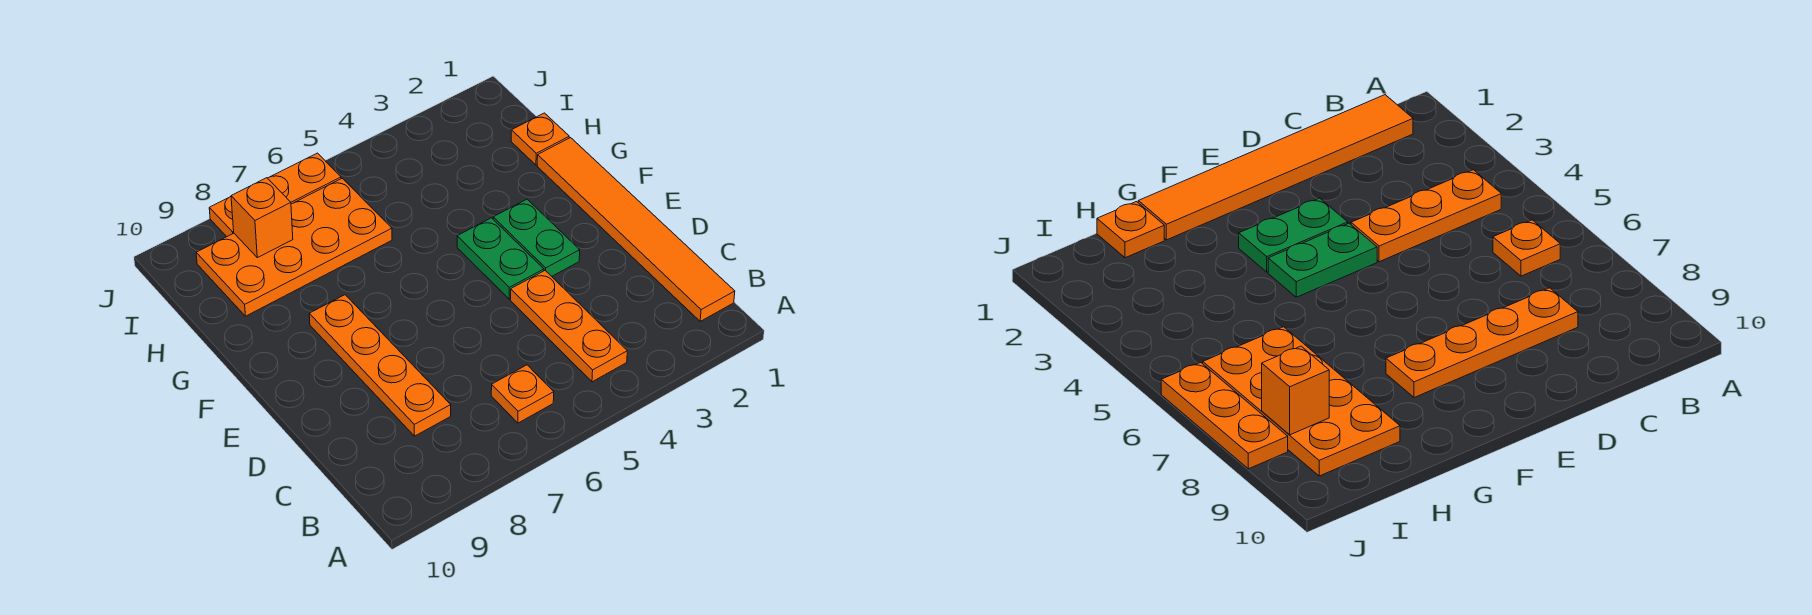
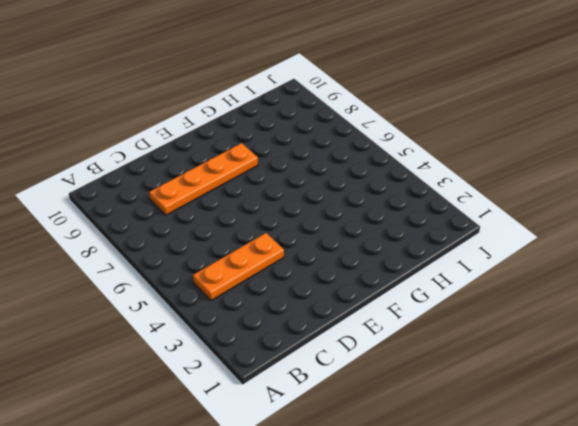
none -> orange 1x6 tile [537,138,735,321]
none -> orange 1x1 plate [491,365,554,423]

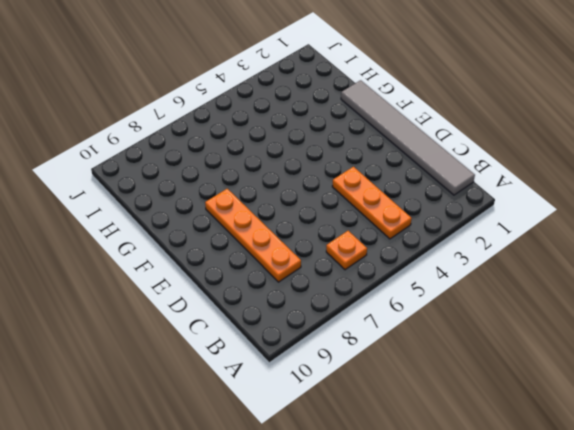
grey 1x6 tile [341,80,475,195] -> orange 1x6 tile [537,138,735,321]
none -> green 1x2 plate [493,199,580,276]
none -> green 1x2 plate [457,218,544,299]

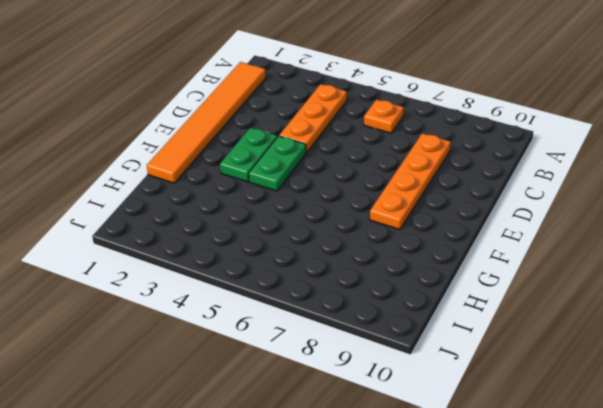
none -> orange 1x1 plate [511,113,569,165]
none -> orange 2x4 plate [196,178,392,316]

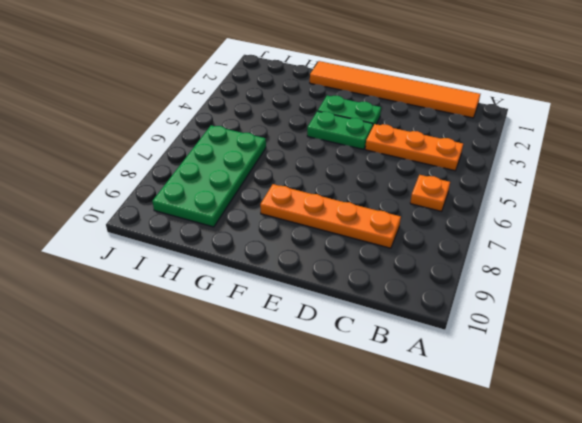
green 2x4 plate [152,125,266,227] -> orange 2x4 plate [196,178,392,316]
none -> orange 1x1 plate [511,113,569,165]
none -> orange 1x3 plate [209,153,341,237]

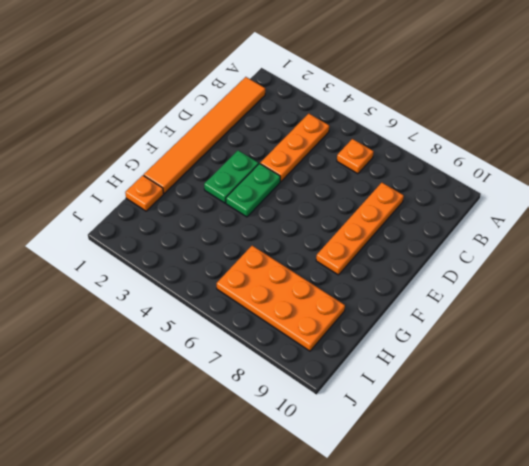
none -> orange 1x3 plate [209,153,341,237]
none -> orange 1x1 brick [231,178,293,258]

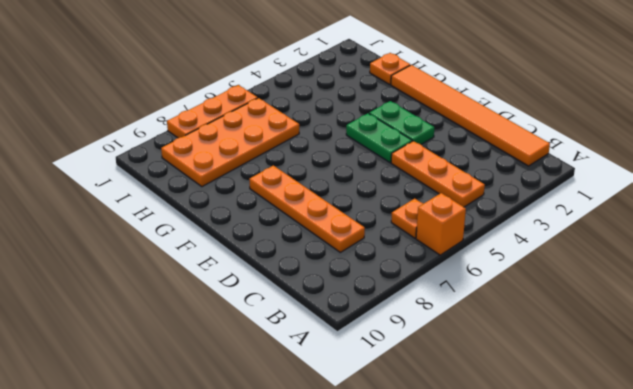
orange 1x1 brick [416,193,466,255] -> orange 1x1 brick moved to [231,178,293,258]

